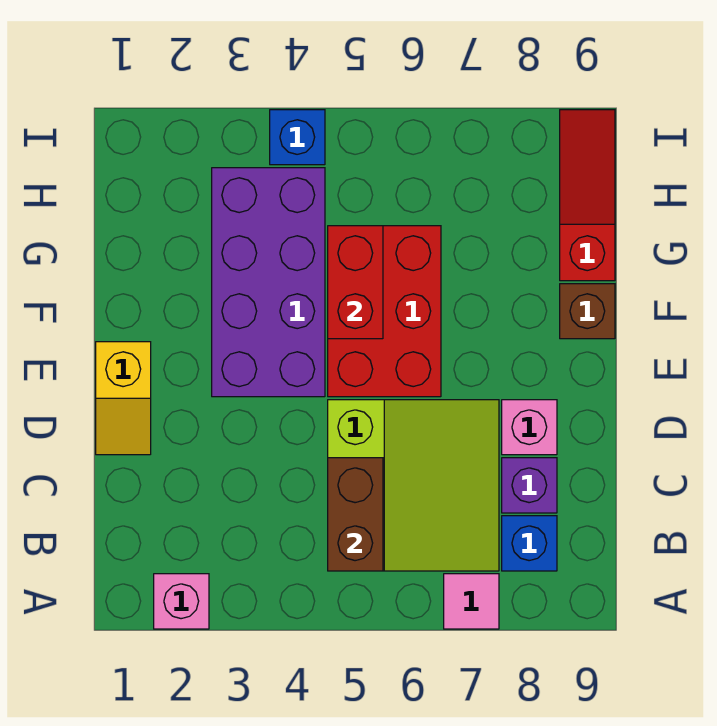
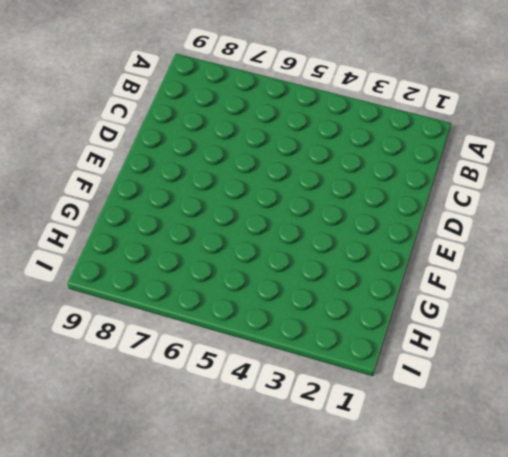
none -> pink 1x1 brick [154,574,209,629]
none -> pink 1x1 tile [444,574,499,629]
none -> lime 3x3 slope [328,400,499,571]

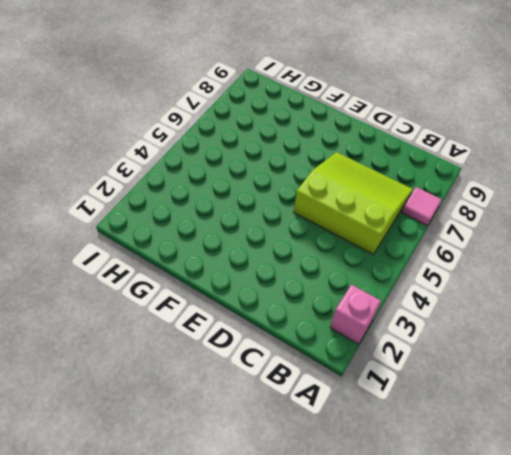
none -> blue 1x1 brick [502,516,557,571]
none -> purple 1x1 brick [502,458,557,513]
none -> yellow 1x2 slope [96,342,151,455]

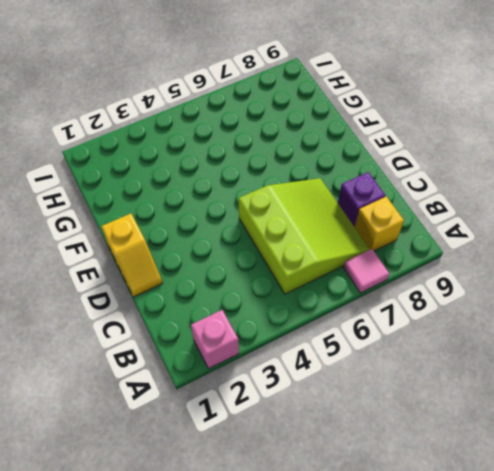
yellow 1x1 brick [355,197,404,251] -> blue 1x1 brick [502,516,557,571]
none -> pink 1x1 brick [502,400,557,455]
none -> purple 2x4 brick [212,168,325,397]
none -> red 2x3 brick [328,226,441,397]

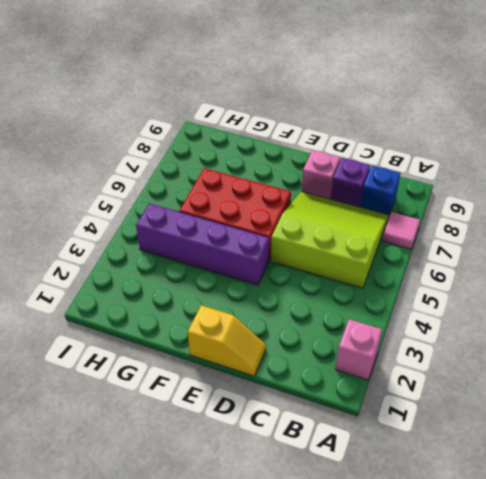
purple 1x4 brick [136,203,269,285] -> purple 2x4 brick [212,168,325,397]
none -> brown 1x1 brick [560,284,615,339]
none -> red 1x3 slope [560,110,615,281]
none -> blue 1x1 brick [270,110,325,165]

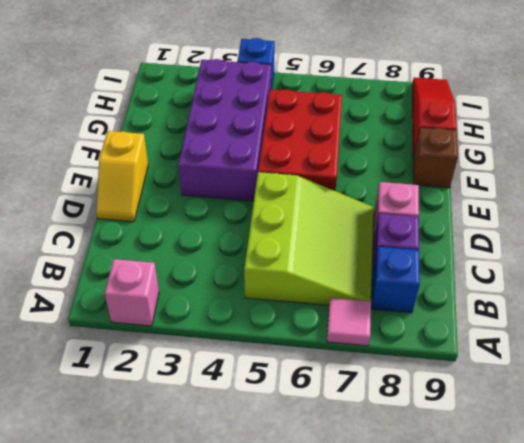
none -> brown 1x2 brick [328,458,383,571]
none -> red 1x2 brick [328,226,383,339]

